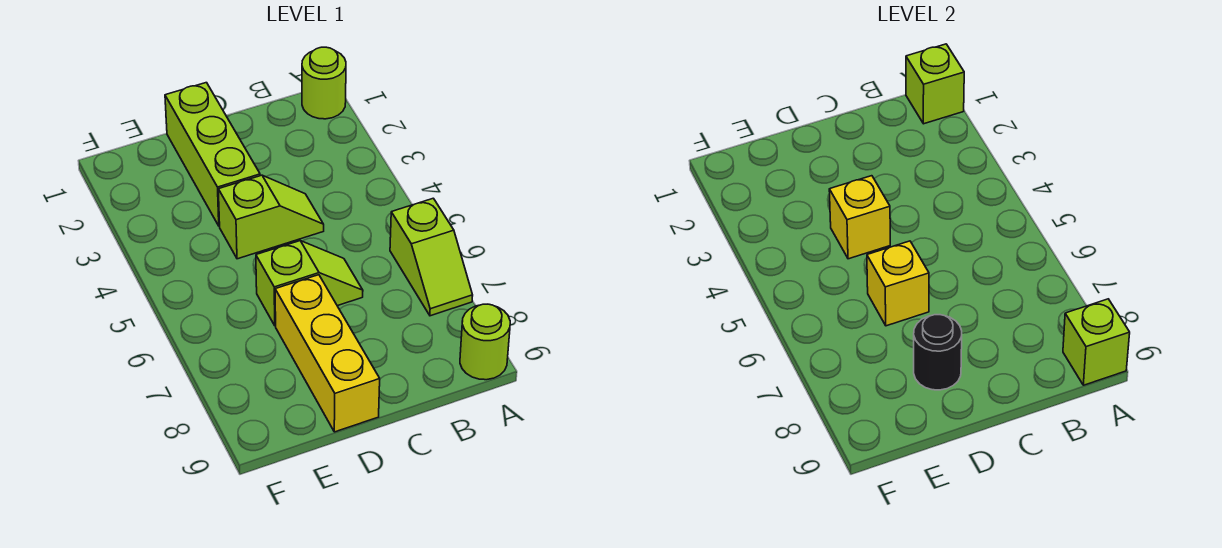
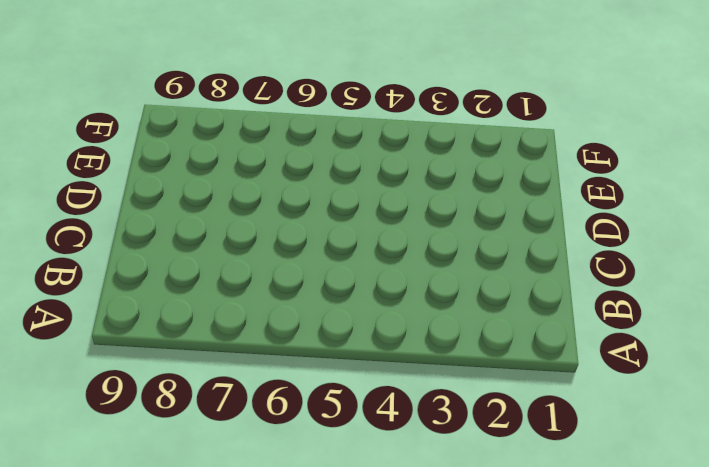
none -> lime 1x1 round brick [302,47,346,119]
none -> lime 1x2 slope [390,198,473,316]
none -> lime 1x1 round brick [460,304,510,380]

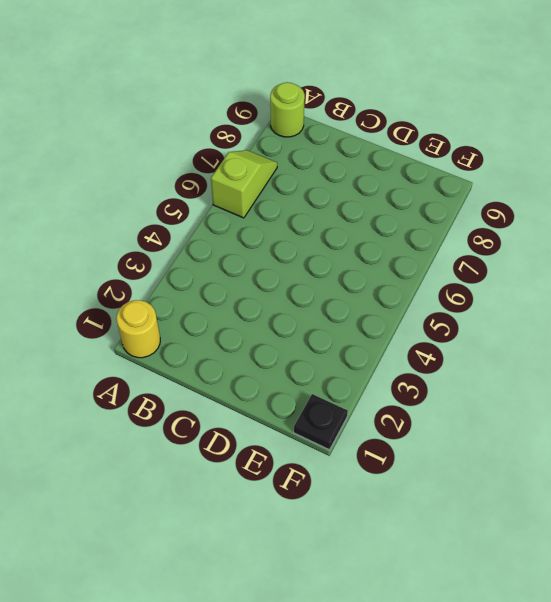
yellow 1x1 round brick [116,300,160,358] -> lime 1x1 round brick [302,47,346,119]
black 1x1 plate [294,394,348,450] -> none
none -> lime 1x2 slope [218,175,324,259]
none -> lime 1x2 slope [256,241,363,326]
none -> lime 1x3 brick [165,83,260,226]

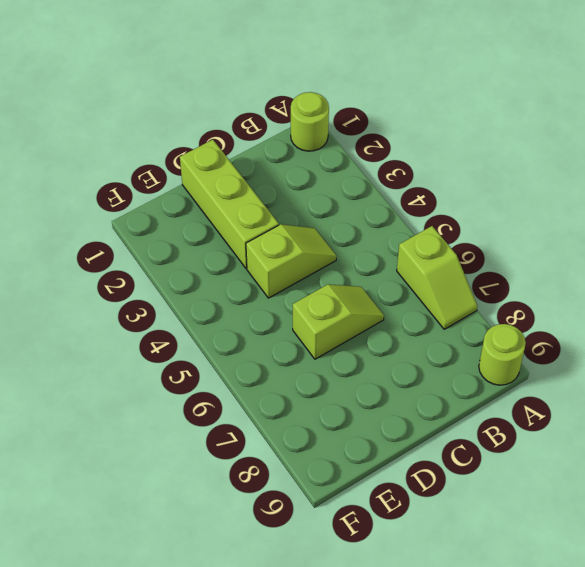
none -> yellow 1x3 brick [275,275,380,432]
none -> lime 1x1 brick [906,44,964,124]
none -> lime 1x1 brick [1063,299,1130,385]

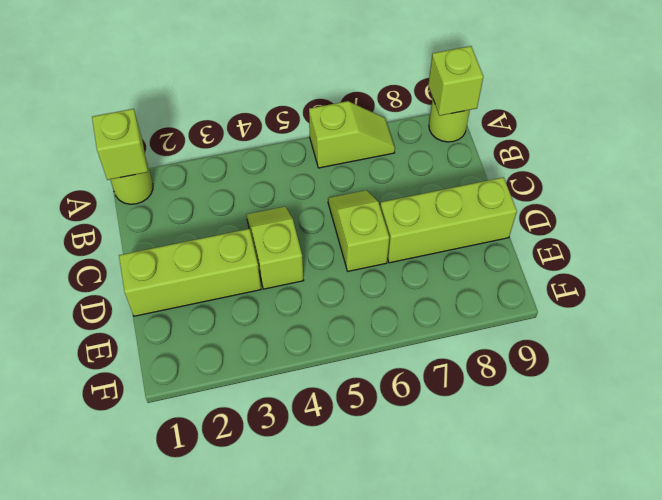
lime 1x3 brick [380,177,517,263] -> yellow 1x3 brick [275,275,380,432]
none -> yellow 1x1 brick [829,176,890,259]
none -> yellow 1x1 brick [867,241,929,326]
none -> black 1x1 round brick [914,315,962,390]

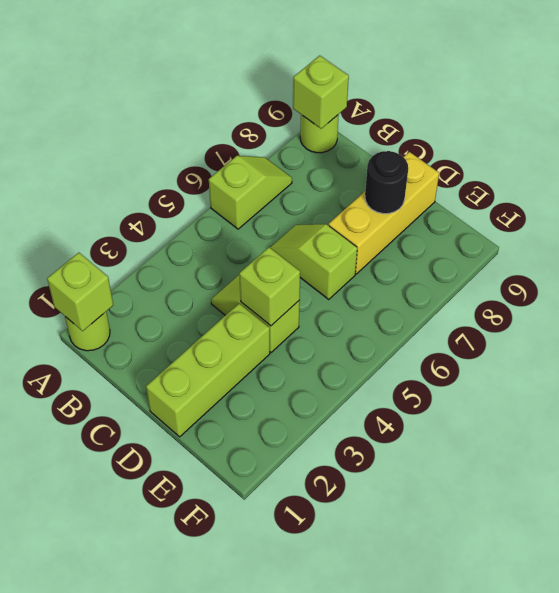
lime 1x1 brick [239,247,300,326] -> yellow 1x1 brick [829,176,890,259]
none -> yellow 1x1 brick [867,241,929,326]

